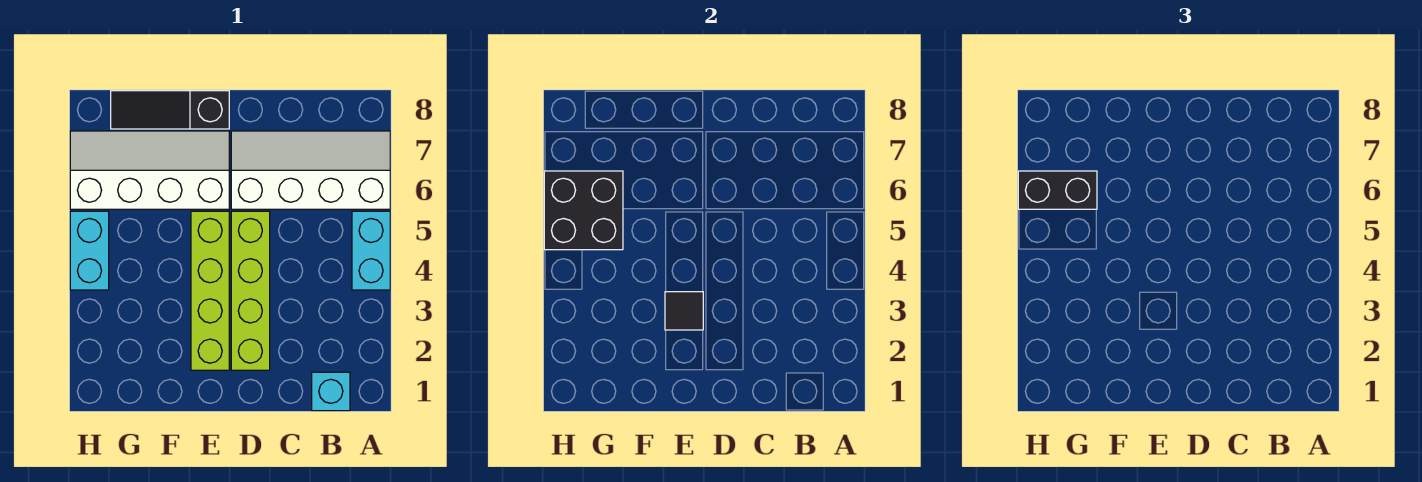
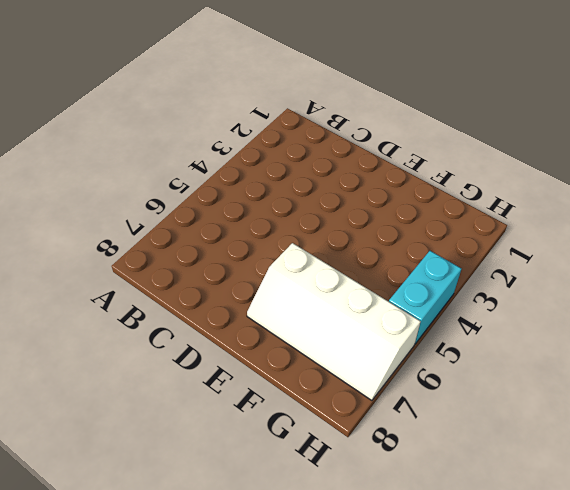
none -> cyan 1x2 brick [352,211,390,290]
none -> white 2x4 slope [231,131,390,209]

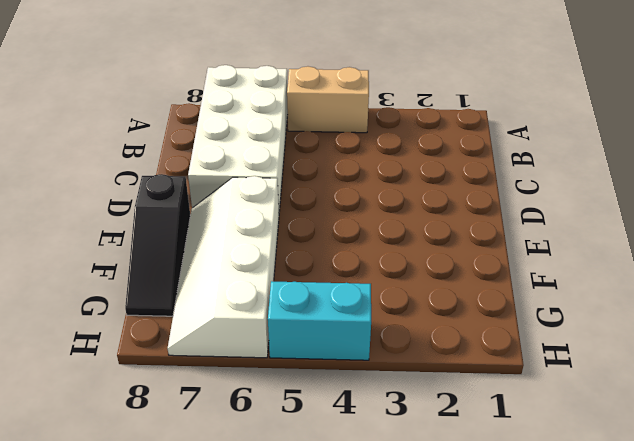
tan 1x2 brick [287,66,369,133] -> cyan 1x2 brick [352,211,390,290]
white 2x4 brick [188,65,288,211] -> white 2x4 slope [231,131,390,209]
none -> cyan 1x1 brick [312,372,350,411]
none -> lime 1x4 brick [231,211,270,370]

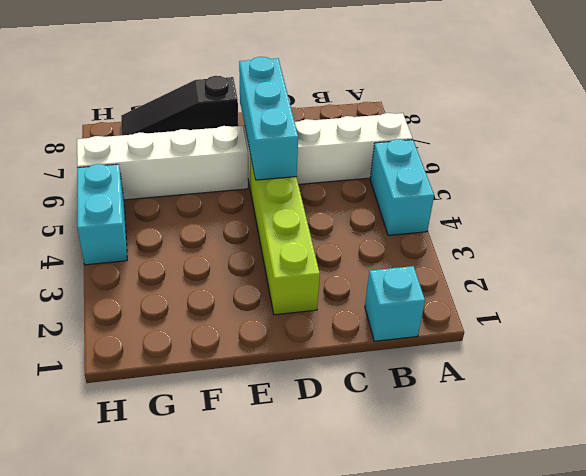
cyan 1x3 brick [239,57,298,180] -> none
none -> lime 1x4 brick [191,211,229,370]
none -> black 1x1 tile [665,292,703,330]

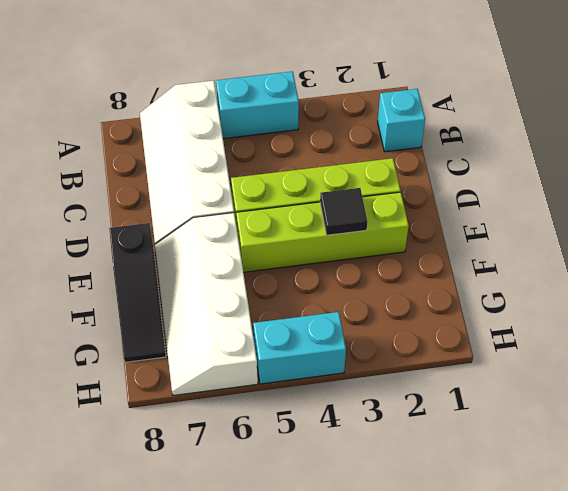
none -> black 2x2 brick [544,171,623,250]
none -> black 1x2 brick [1018,171,1097,209]

